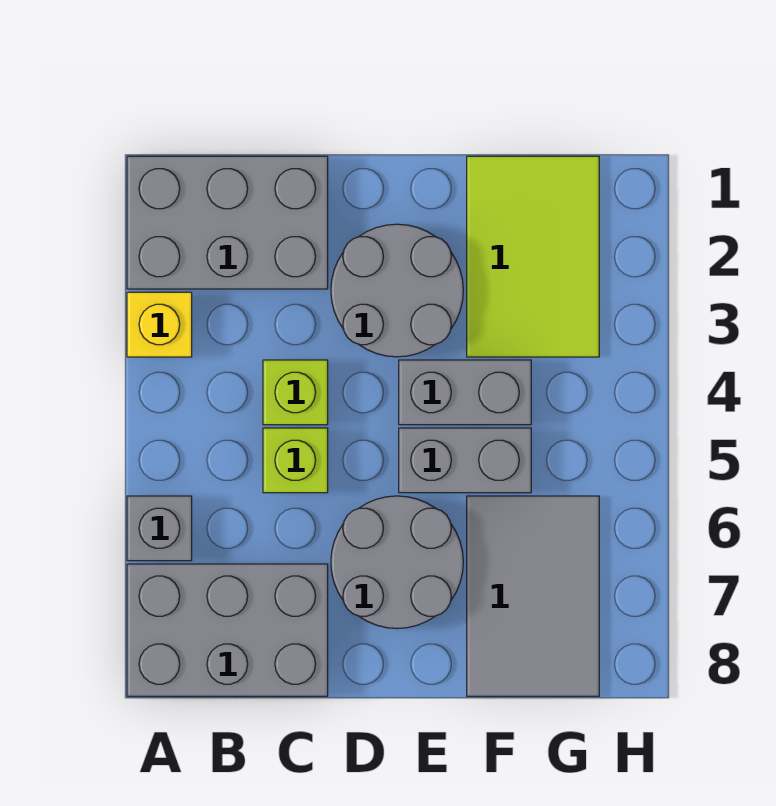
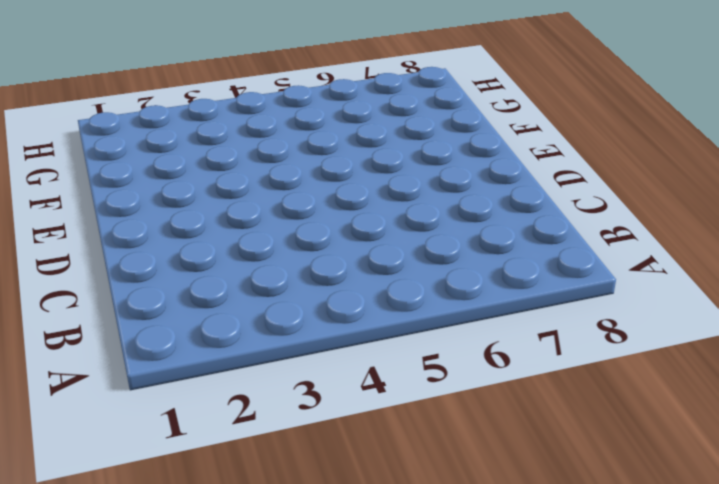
none -> grey 2x3 brick [127,156,328,289]
none -> yellow 1x1 brick [127,292,192,357]
none -> grey 1x1 brick [127,496,192,561]

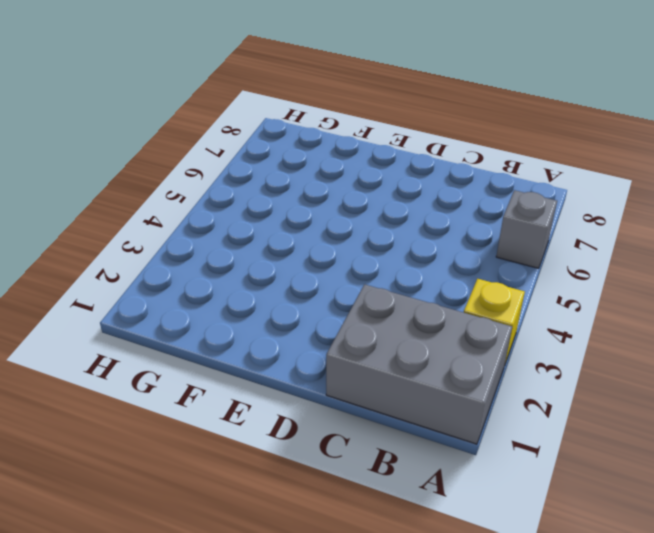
none -> grey 2x3 brick [127,564,328,696]
none -> lime 1x1 brick [263,360,328,425]
none -> lime 1x1 brick [263,428,328,493]

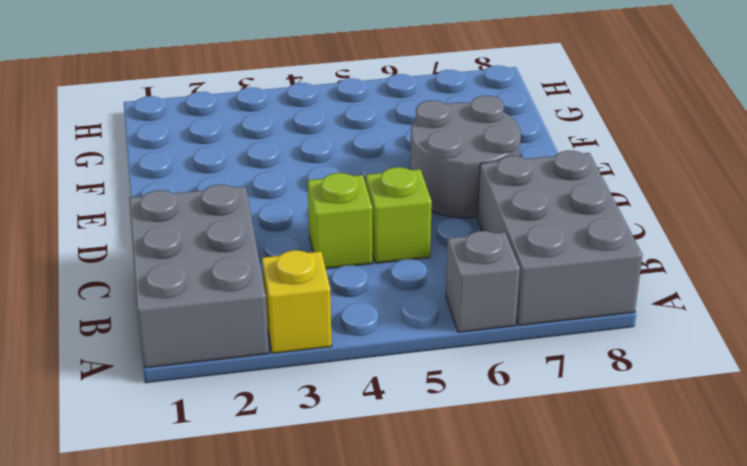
none -> grey 2x2 round brick [331,224,463,357]
none -> grey 1x2 brick [399,360,531,425]
none -> grey 1x2 brick [399,428,531,493]

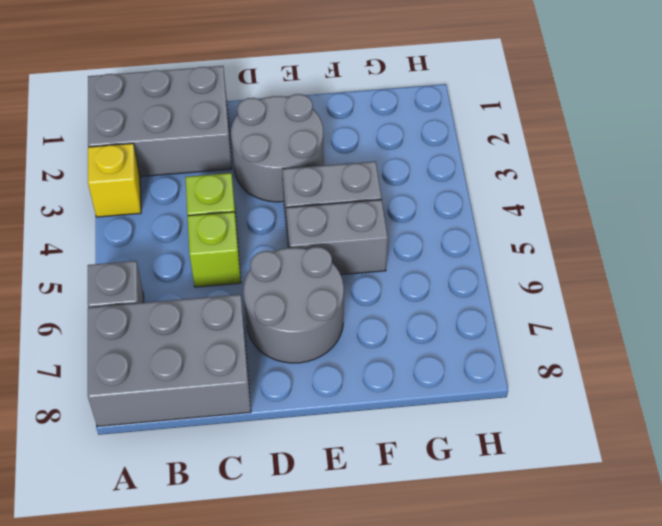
none -> lime 2x3 tile [467,156,599,357]
none -> grey 2x3 tile [467,496,599,696]

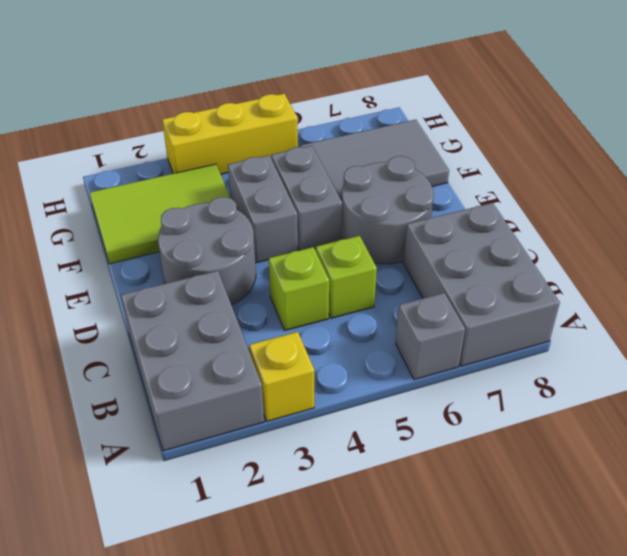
yellow 1x3 brick [162,94,298,174] -> none

